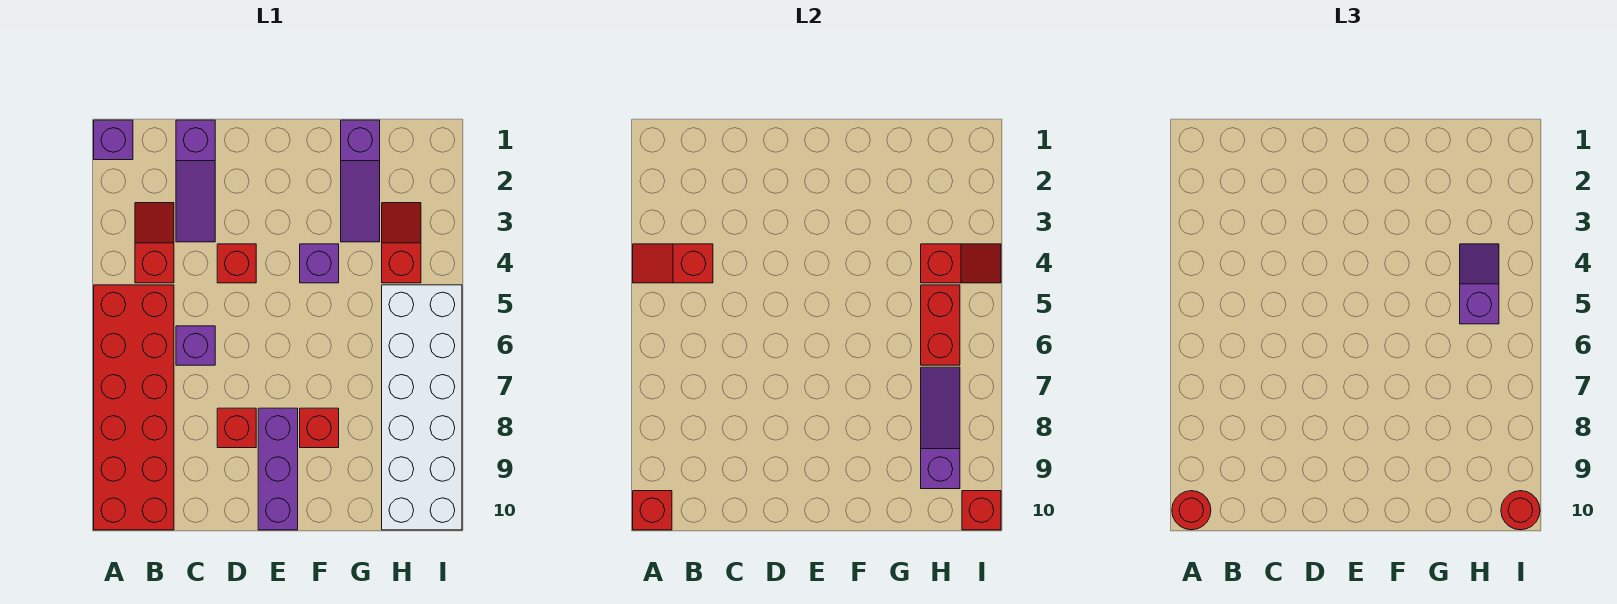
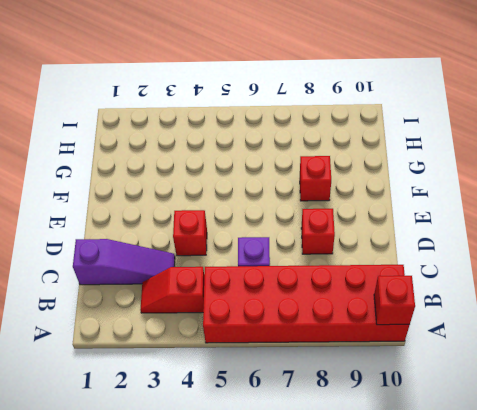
none -> purple 1x1 brick [94,120,133,160]
none -> purple 1x3 brick [258,408,298,530]
none -> purple 1x1 brick [300,244,339,283]

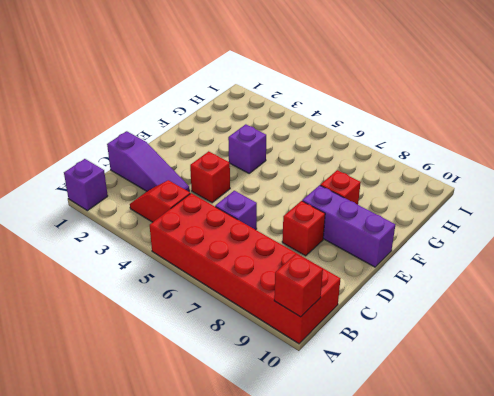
none -> purple 1x3 slope [341,120,380,242]
none -> red 1x2 slope [382,203,421,283]
none -> white 2x6 brick [382,285,462,530]

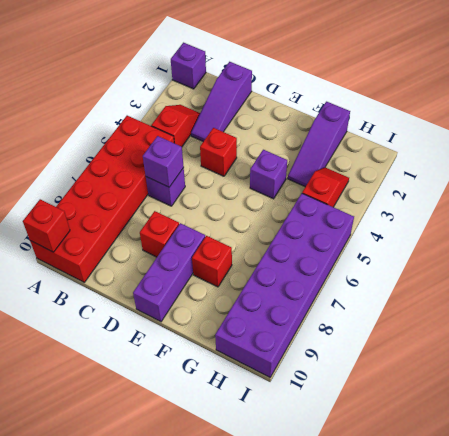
purple 1x1 brick [143,136,184,187] -> none
purple 2x6 brick [215,193,354,377] -> white 2x6 brick [382,285,462,530]
none -> red 1x2 slope [633,244,713,283]
none -> red 1x2 slope [921,244,1001,283]
none -> red 1x2 brick [921,285,960,365]

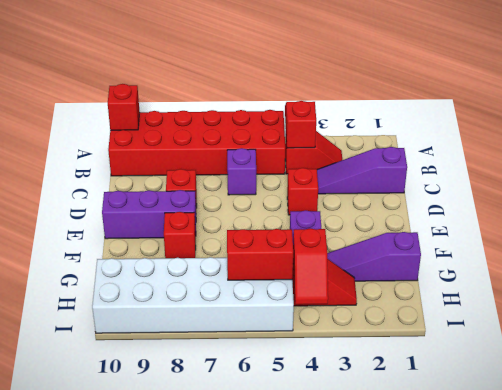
none -> purple 1x1 brick [94,120,133,160]
none -> purple 1x3 slope [921,367,960,489]
none -> red 1x1 brick [962,491,1001,530]

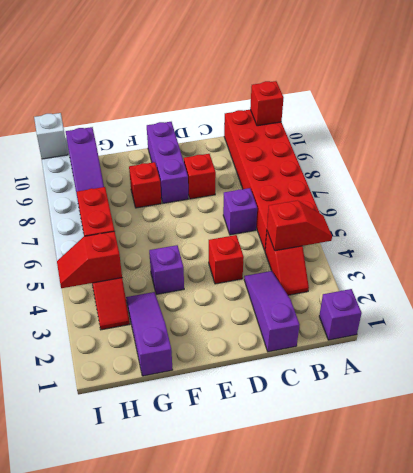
white 1x1 brick [34,113,68,159] -> red 1x1 brick [962,491,1001,530]
none -> red 1x1 round brick [1172,491,1211,530]
none -> purple 1x2 slope [1460,244,1499,324]
none -> red 1x1 round brick [1501,491,1540,530]

